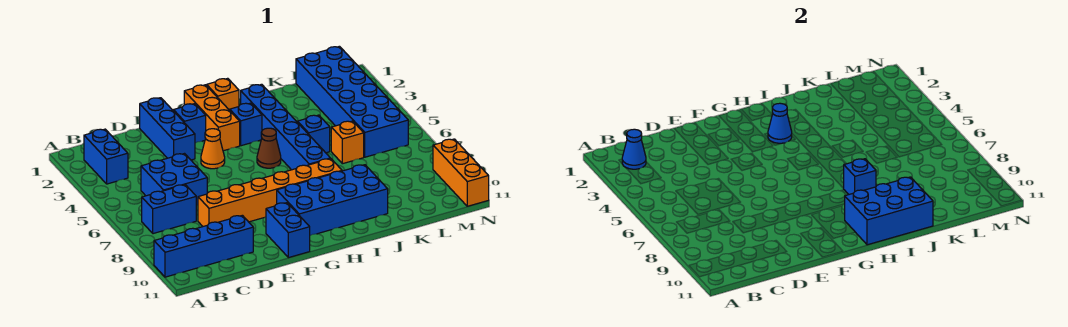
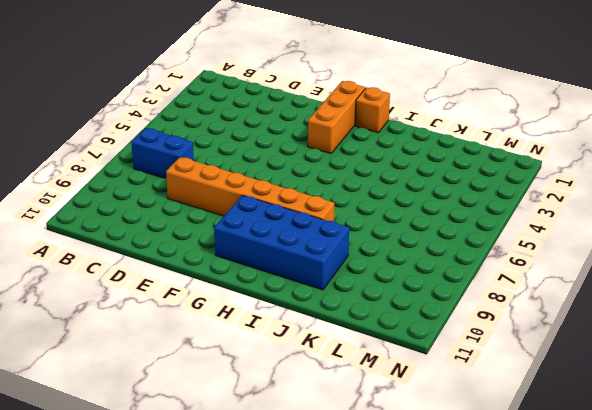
none -> blue 1x4 brick [154,215,253,277]
none -> blue 1x2 brick [84,129,128,184]
none -> blue 2x2 brick [141,154,207,205]

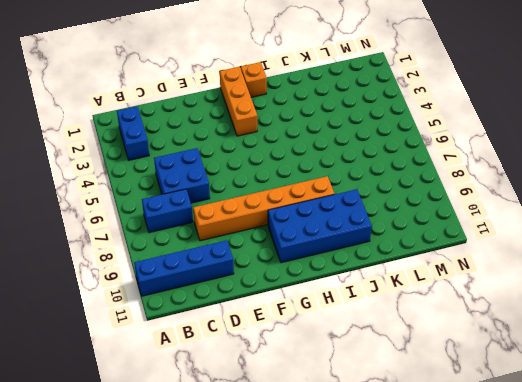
none -> blue 1x3 brick [140,98,195,160]
none -> blue 1x1 brick [173,104,206,143]
none -> orange 1x1 cone [201,129,225,169]

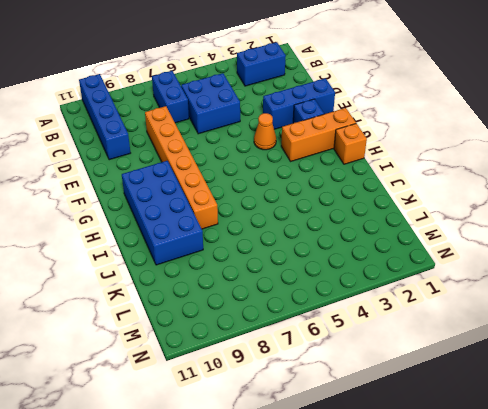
none -> blue 1x2 brick [266,203,310,258]
none -> blue 1x1 brick [230,103,262,146]
none -> brown 1x1 cone [257,128,281,168]

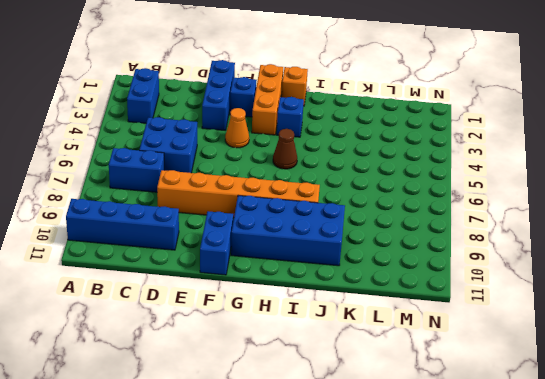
none -> blue 1x6 brick [241,84,331,170]
none -> blue 1x1 brick [298,115,330,153]
none -> orange 1x1 brick [331,121,364,164]

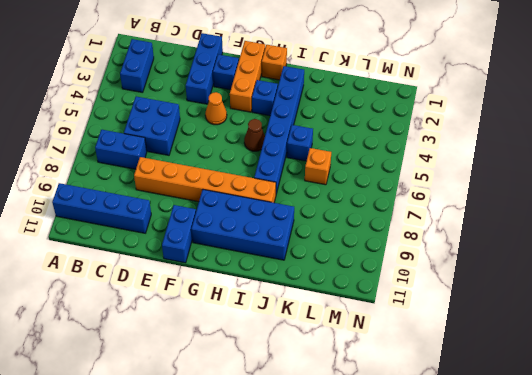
none -> blue 2x6 brick [296,46,408,157]
none -> orange 1x3 brick [433,139,489,206]
none -> blue 1x1 cone [622,129,646,169]

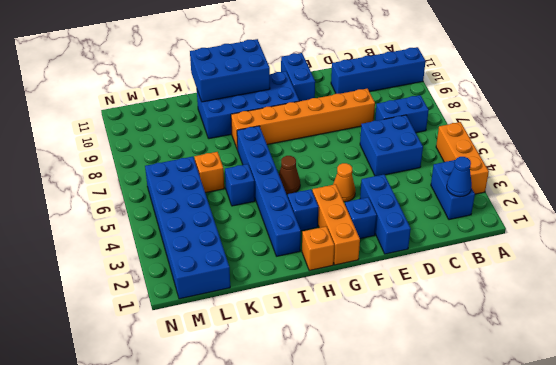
orange 1x3 brick [436,122,489,194] -> orange 1x3 brick moved to [433,139,489,206]
none -> blue 1x1 cone [768,103,792,143]
none -> blue 1x1 brick [843,159,876,194]

